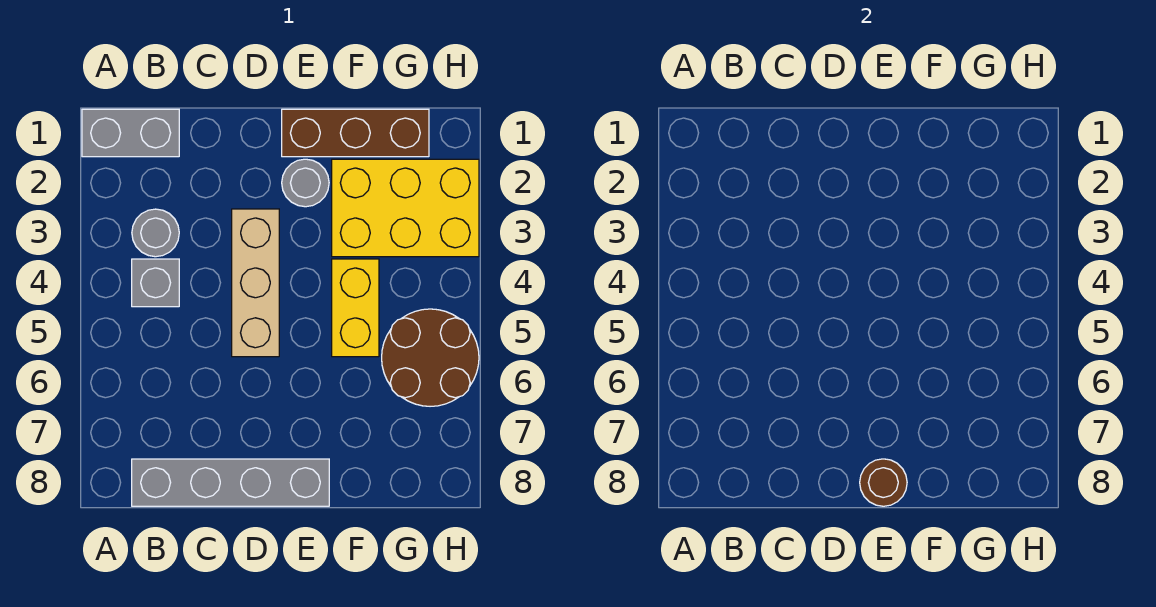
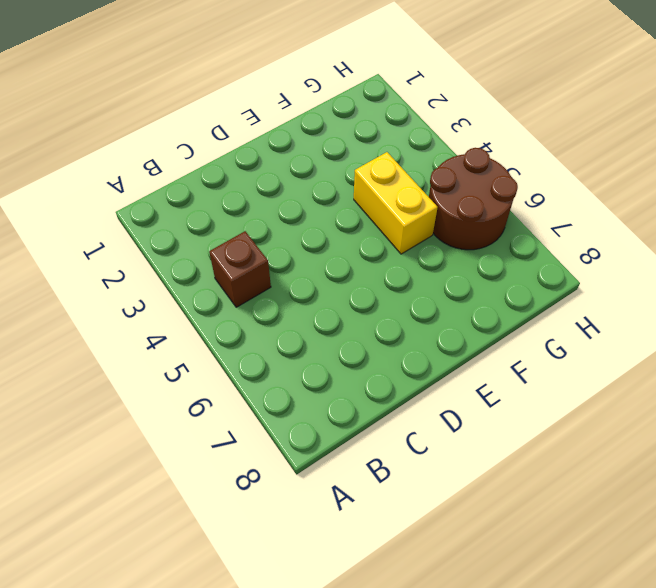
brown 1x1 brick [209,231,271,307] -> grey 1x1 brick [132,259,179,307]
none -> grey 1x2 brick [82,109,179,157]
none -> grey 1x1 round brick [132,209,179,257]

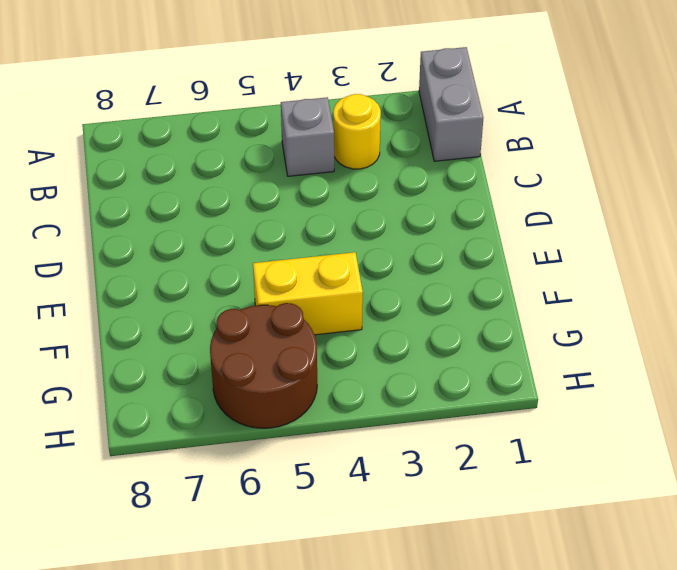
yellow 1x1 round brick [333,94,381,169] -> grey 1x1 round brick [132,209,179,257]
none -> grey 1x4 brick [132,459,329,506]
none -> tan 1x3 brick [232,209,279,357]

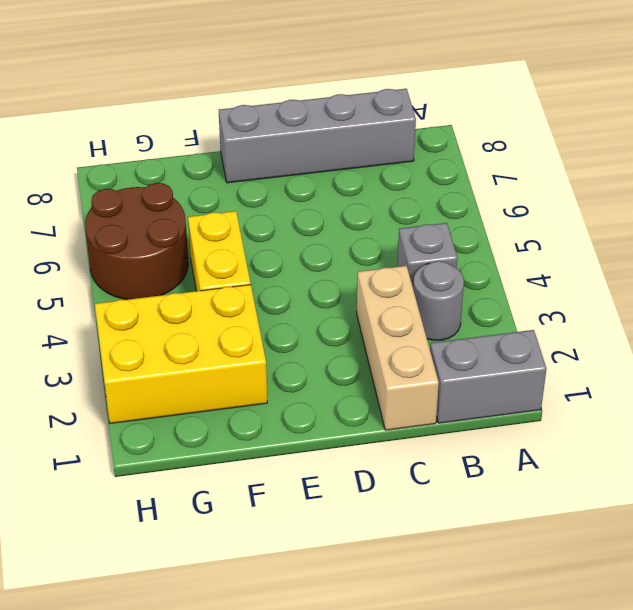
tan 1x3 brick [357,266,439,430] -> tan 1x3 brick moved to [232,209,279,357]
none -> brown 1x3 brick [282,109,429,157]
none -> grey 1x1 round brick [282,159,329,207]

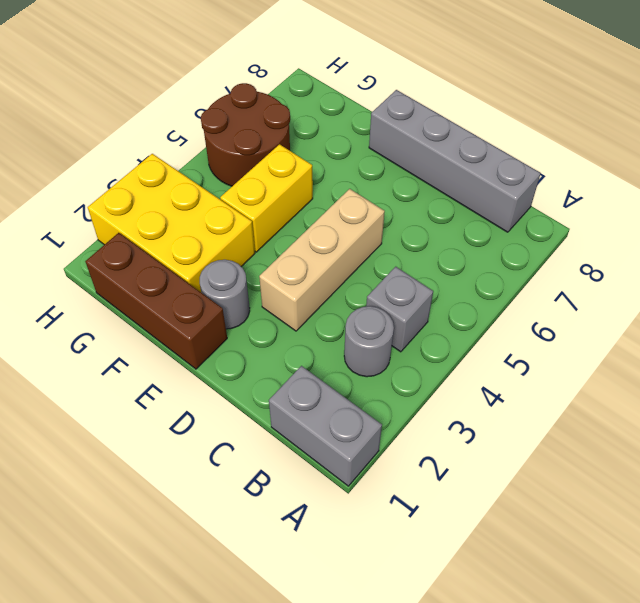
none -> brown 1x1 round brick [860,459,907,506]

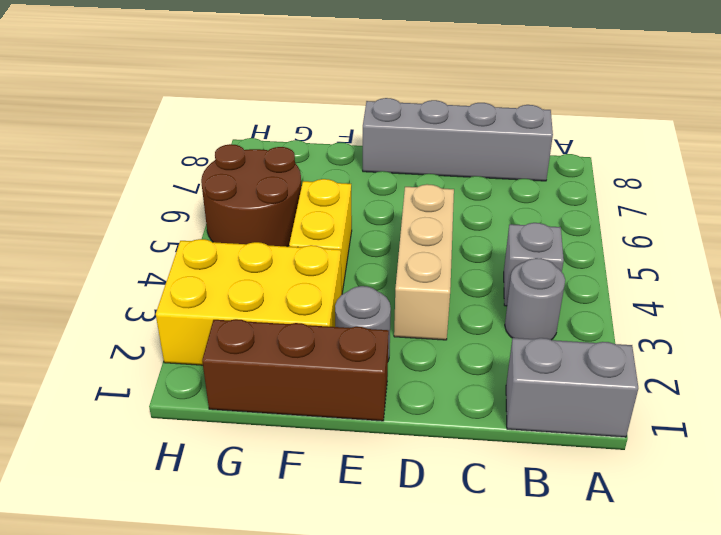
none -> brown 1x1 round brick [860,459,907,506]

